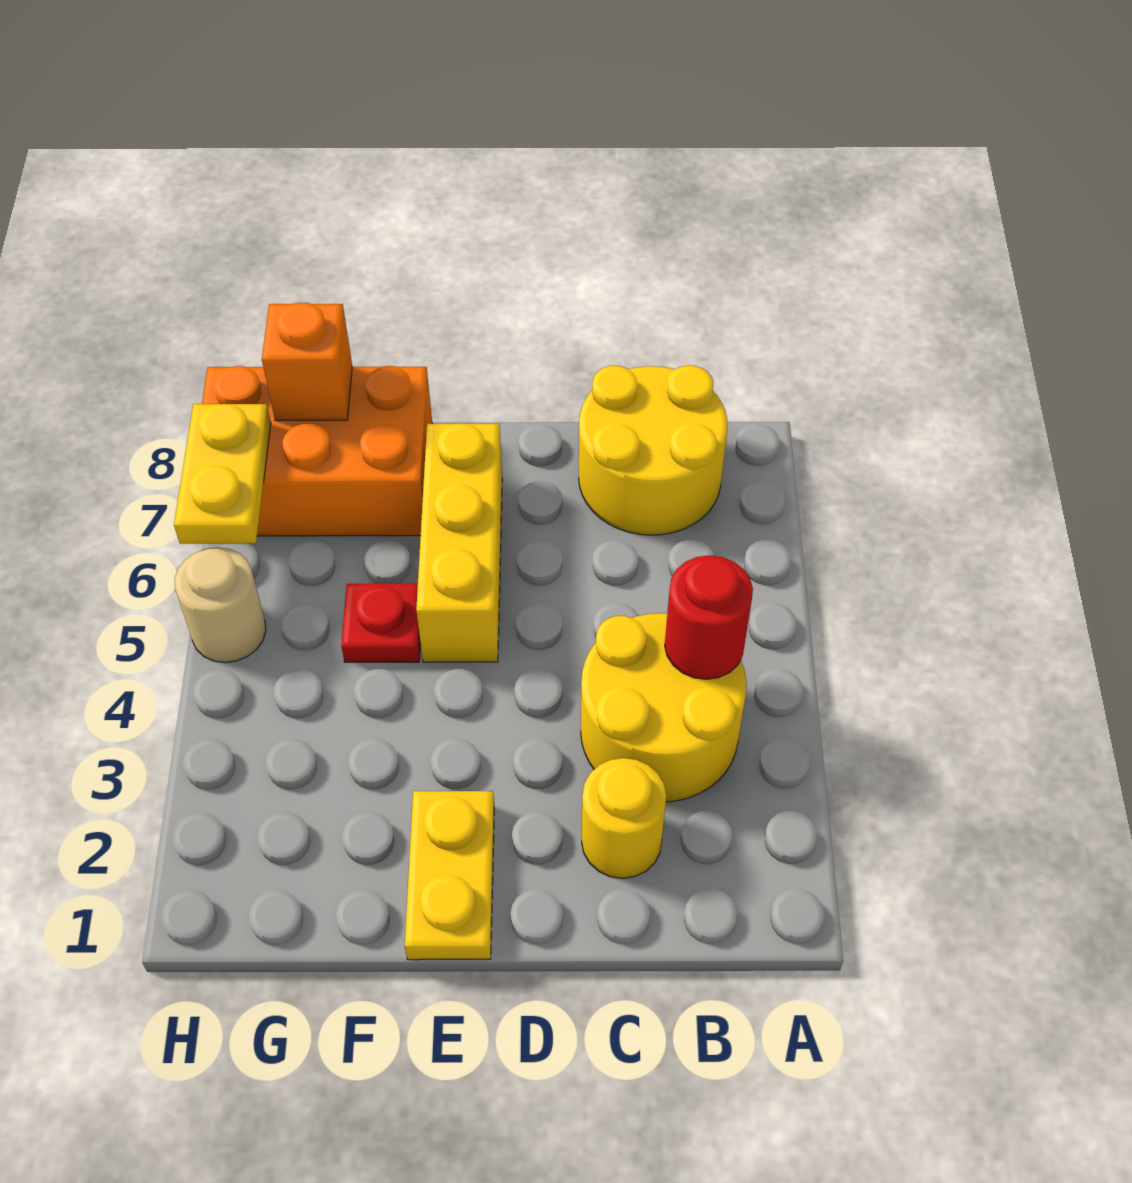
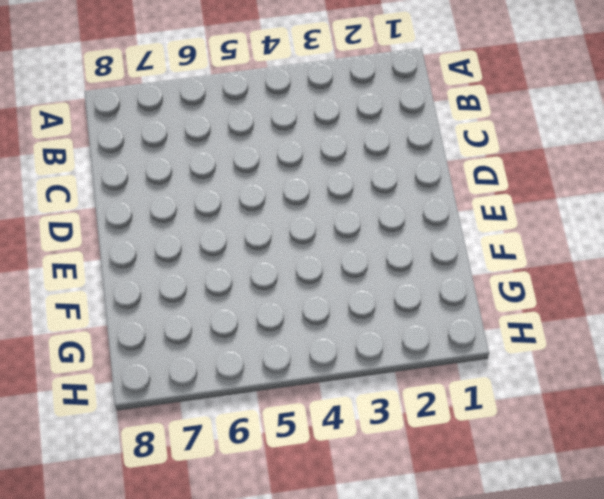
none -> yellow 2x2 round brick [581,613,747,802]
none -> yellow 2x2 round brick [579,366,728,535]

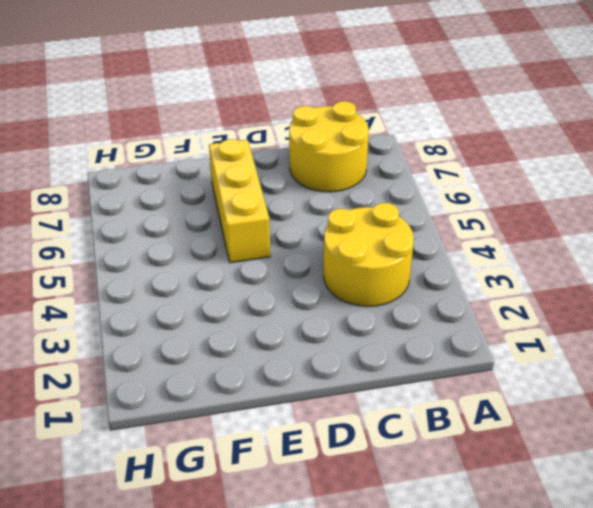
none -> yellow 1x1 round brick [582,758,666,878]
none -> yellow 1x2 plate [405,791,494,960]

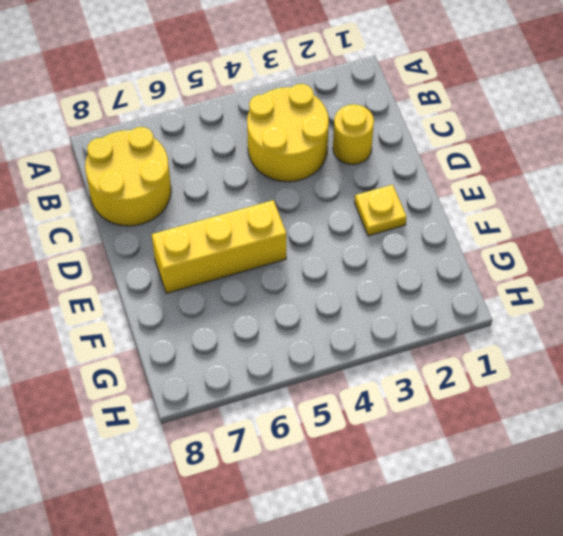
yellow 1x1 plate [355,185,407,236] -> yellow 1x2 plate [405,791,494,960]
none -> red 1x1 plate [341,583,420,662]
none -> orange 2x3 brick [202,366,432,536]

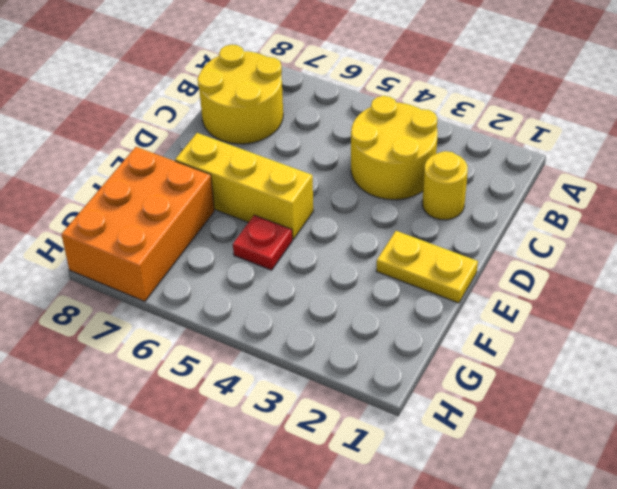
none -> tan 1x1 round brick [175,547,266,663]
none -> red 1x1 round brick [665,555,753,679]

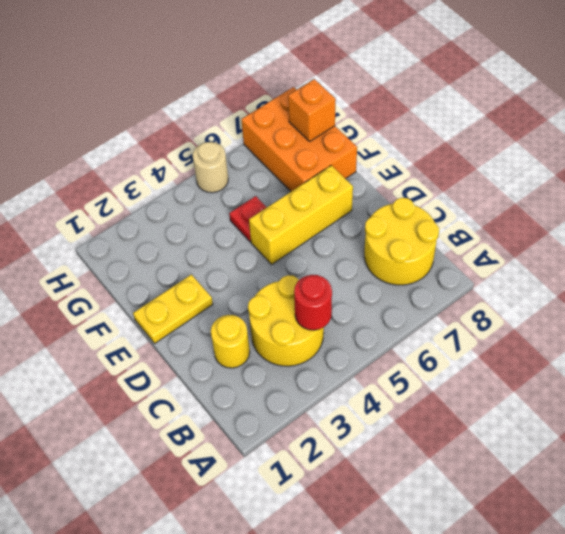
none -> yellow 1x2 plate [174,404,271,544]

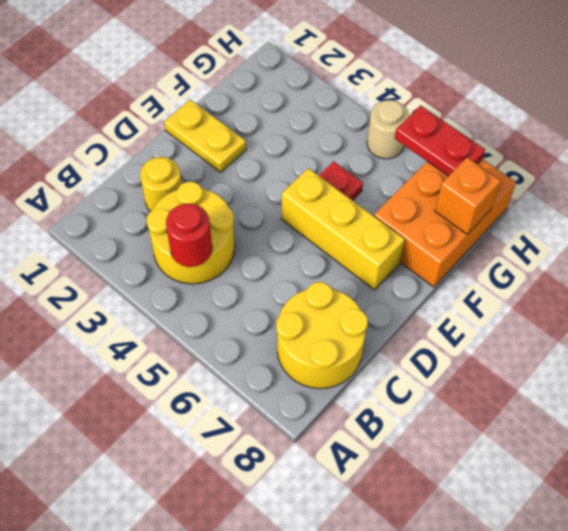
red 1x2 plate [395,105,485,176] -> yellow 1x2 plate [174,404,271,544]

